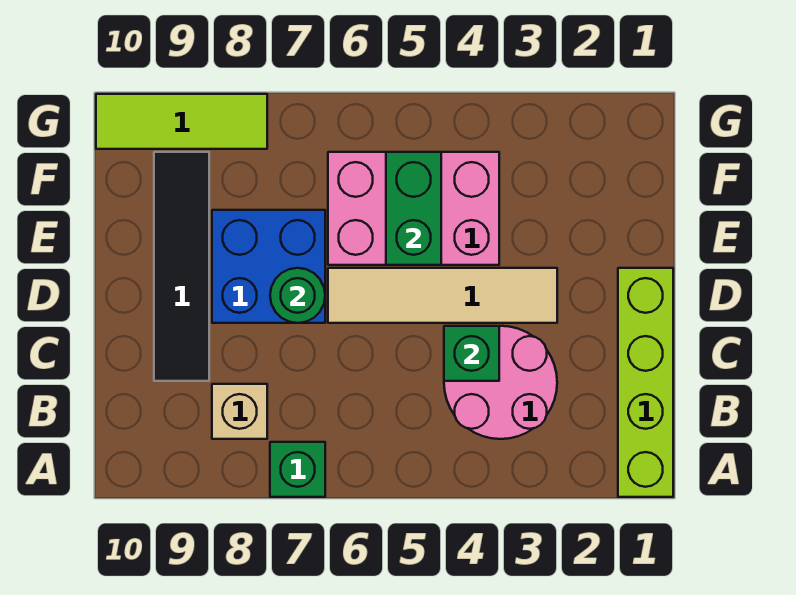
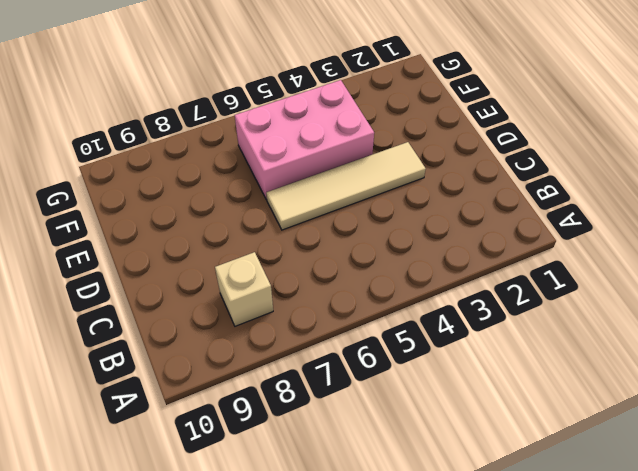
none -> lime 1x4 brick [618,268,673,497]
none -> green 1x1 brick [270,442,325,497]
none -> pink 2x2 round brick [444,326,557,439]

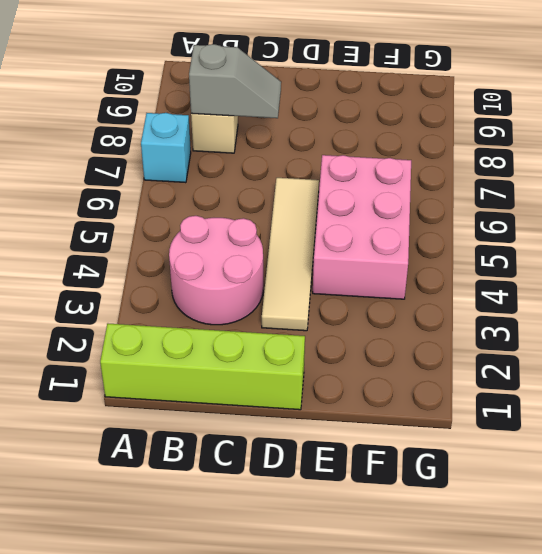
cyan 1x1 brick [141,113,191,183] -> green 1x1 brick [270,442,325,497]
grey 1x2 slope [189,44,281,118] -> none
none -> black 1x4 tile [154,152,209,381]
none -> blue 2x2 brick [212,210,325,323]
none -> lime 1x3 tile [96,94,267,149]

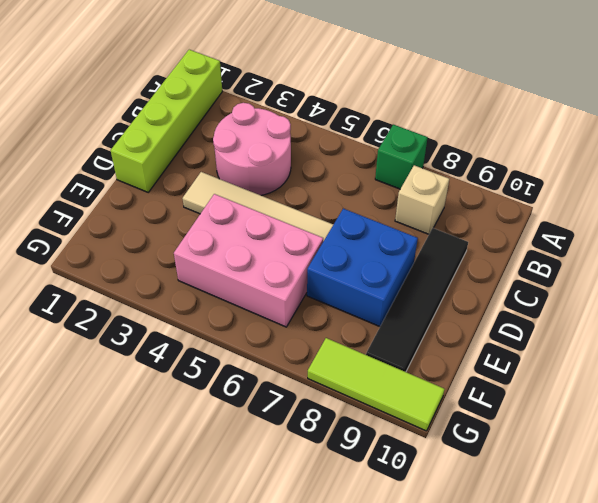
none -> green 1x1 brick [444,326,499,381]
none -> green 1x1 round brick [270,268,325,323]
none -> green 1x2 brick [386,152,441,265]

